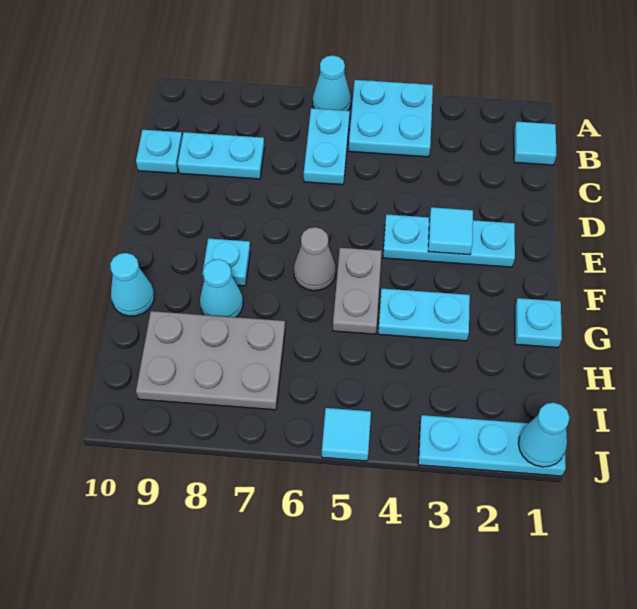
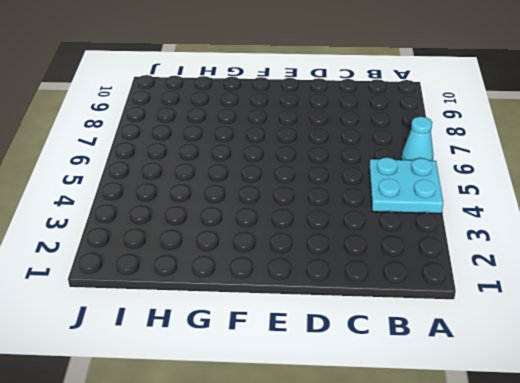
none -> cyan 1x1 tile [514,122,556,165]
none -> cyan 1x2 plate [304,108,350,185]
none -> cyan 1x2 plate [178,132,264,179]

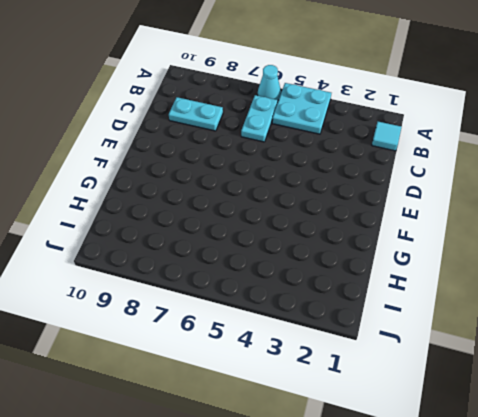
none -> cyan 1x1 plate [136,130,182,173]
none -> cyan 1x3 plate [383,214,515,267]
none -> grey 1x2 plate [333,248,382,334]

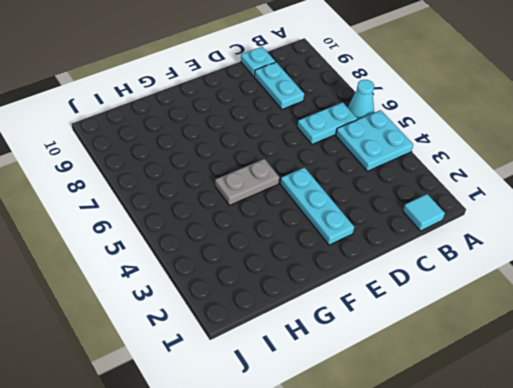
none -> grey 1x1 cone [294,227,336,291]
none -> cyan 1x1 plate [202,238,251,286]
none -> cyan 1x1 plate [515,298,562,348]

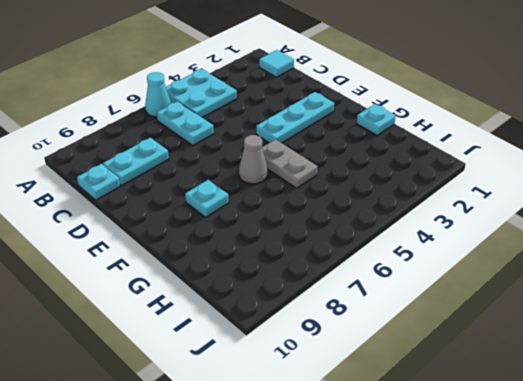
none -> cyan 1x2 plate [378,289,470,341]
none -> cyan 1x1 cone [200,259,243,317]
none -> cyan 1x1 cone [110,253,154,316]

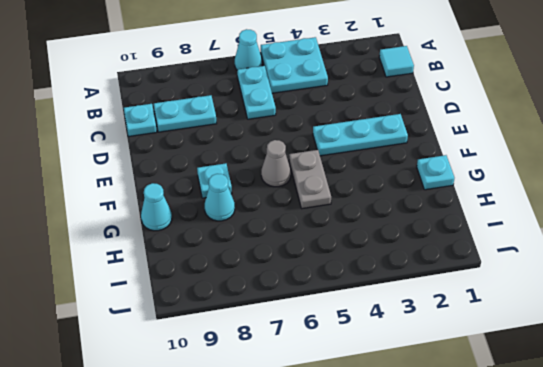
none -> cyan 1x2 plate [378,289,470,341]
none -> grey 2x3 plate [136,311,285,410]
none -> cyan 1x3 plate [418,415,566,476]

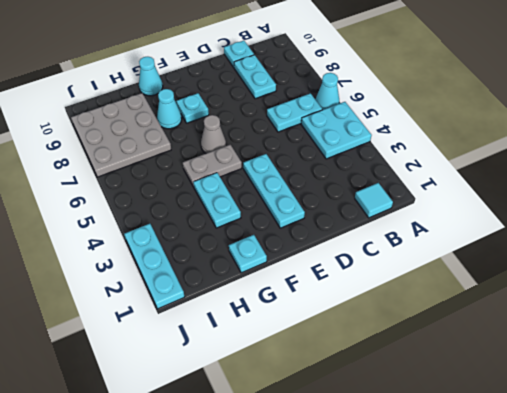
grey 3x3 plate [71,93,171,177] -> grey 2x3 plate [136,311,285,410]
none -> cyan 1x1 tile [322,408,371,461]
none -> cyan 1x1 tile [428,207,473,255]
none -> cyan 1x1 cone [518,403,570,467]

